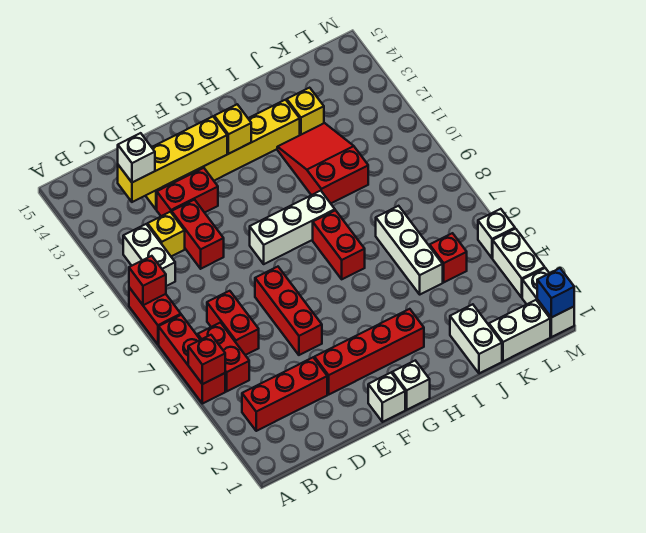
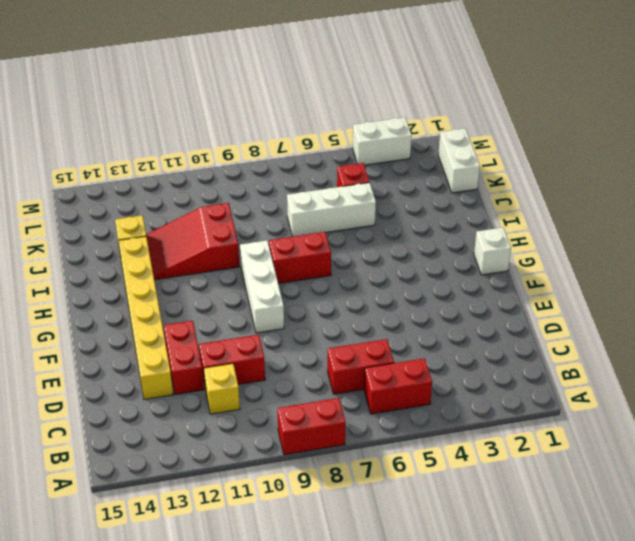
none -> red 1x3 brick [159,315,225,404]
none -> red 1x3 brick [242,358,327,431]
none -> white 1x2 brick [123,224,175,286]
none -> red 1x4 brick [314,309,424,394]

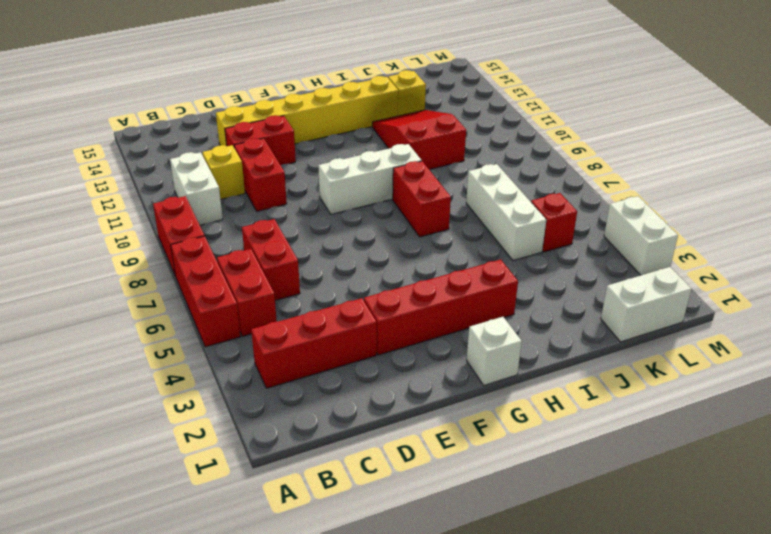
none -> red 1x3 brick [255,267,322,355]
none -> white 1x1 brick [368,373,405,422]
none -> white 1x2 brick [450,304,502,373]
none -> white 1x2 brick [522,268,574,337]

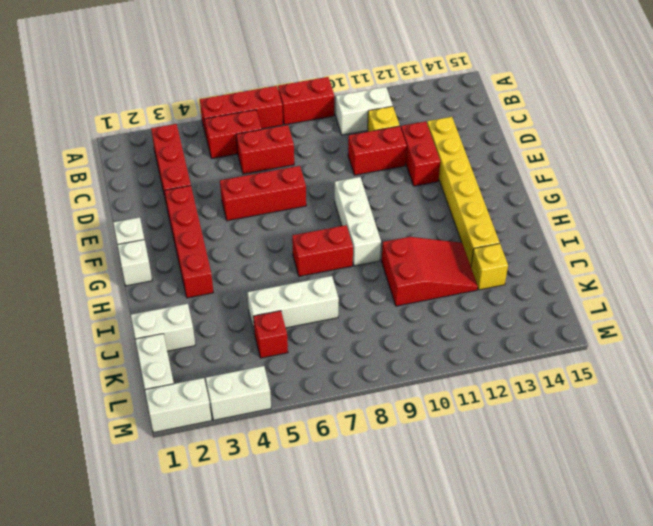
none -> white 1x1 brick [478,209,515,258]
none -> red 1x1 brick [188,335,225,384]
none -> red 1x1 brick [129,256,166,305]
none -> yellow 1x4 brick [118,117,227,202]

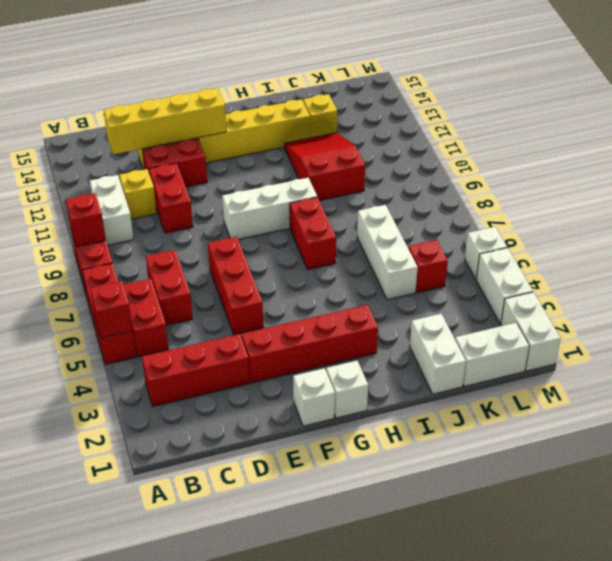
none -> yellow 1x1 brick [214,104,251,154]
none -> blue 1x1 brick [537,268,574,318]
none -> white 1x1 brick [118,133,155,182]

